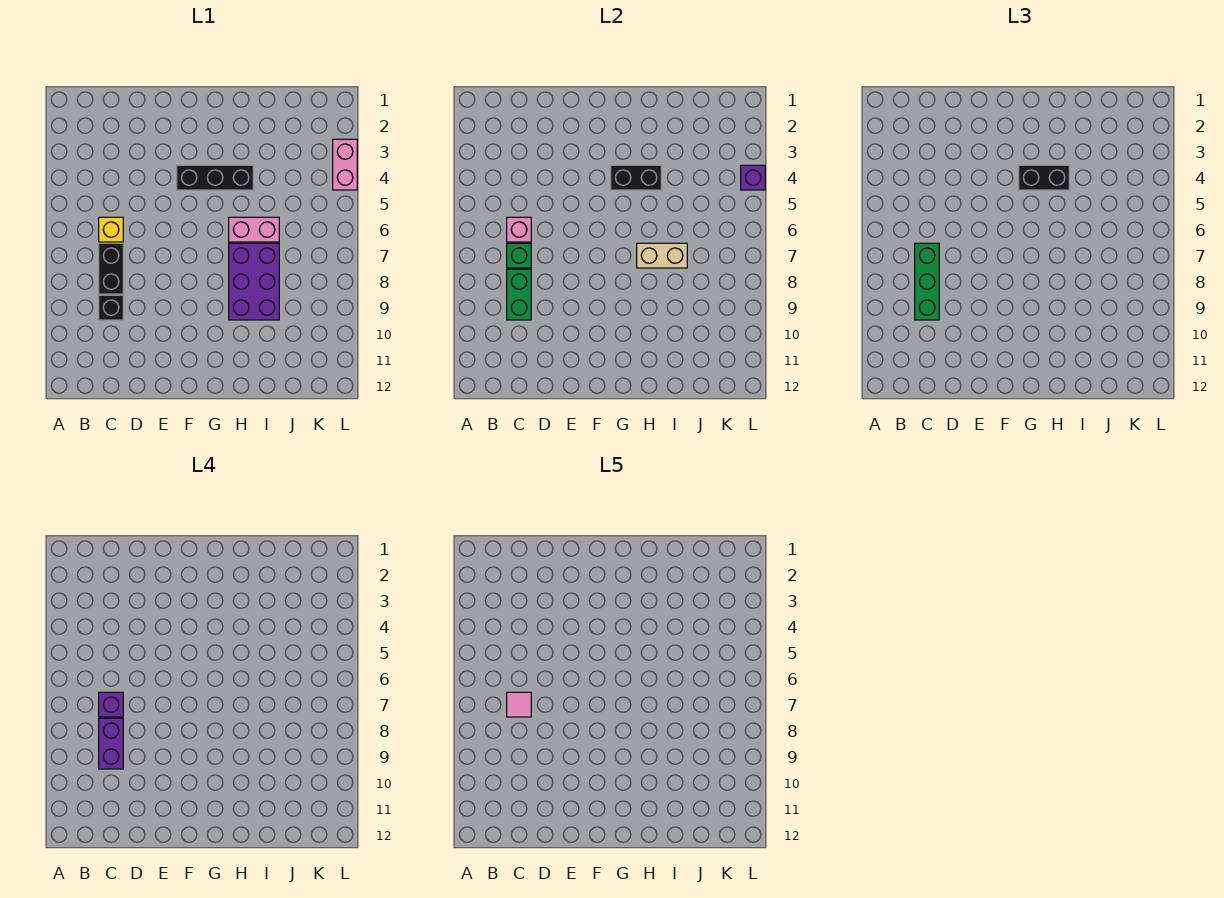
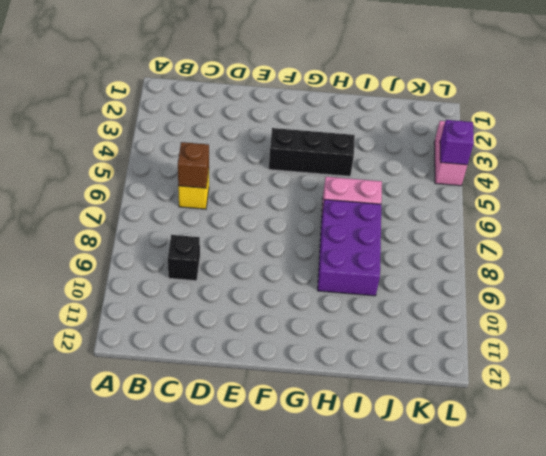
brown 1x1 brick [178,142,209,188] -> pink 1x1 brick [507,217,531,242]
none -> black 1x2 brick [99,243,123,294]
none -> green 1x1 brick [507,243,531,268]
none -> green 1x2 brick [507,269,531,320]

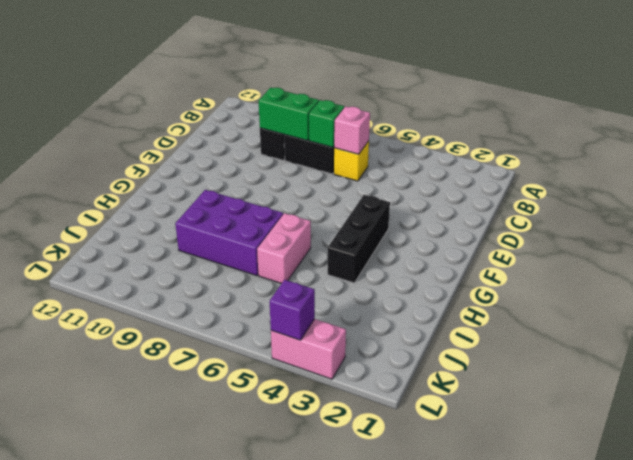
none -> black 1x2 brick [611,165,661,190]
none -> tan 1x2 brick [637,243,687,268]
none -> green 1x3 brick [915,243,939,320]

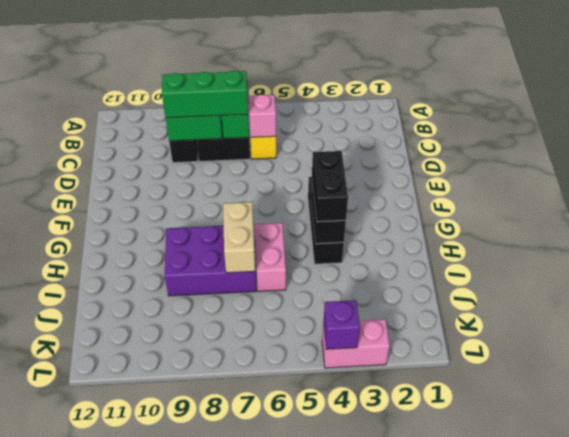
none -> purple 1x1 brick [99,692,123,717]
none -> purple 1x2 brick [99,718,123,769]
none -> pink 1x1 tile [507,692,531,717]

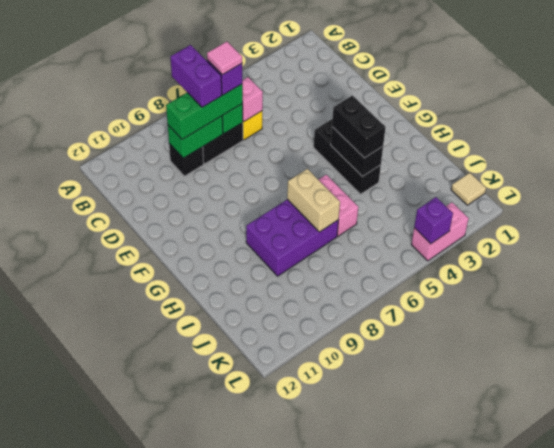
purple 1x2 brick [171,45,222,107] -> purple 1x2 brick turned to [99,718,123,769]
tan 1x1 tile [451,173,486,205] -> none

